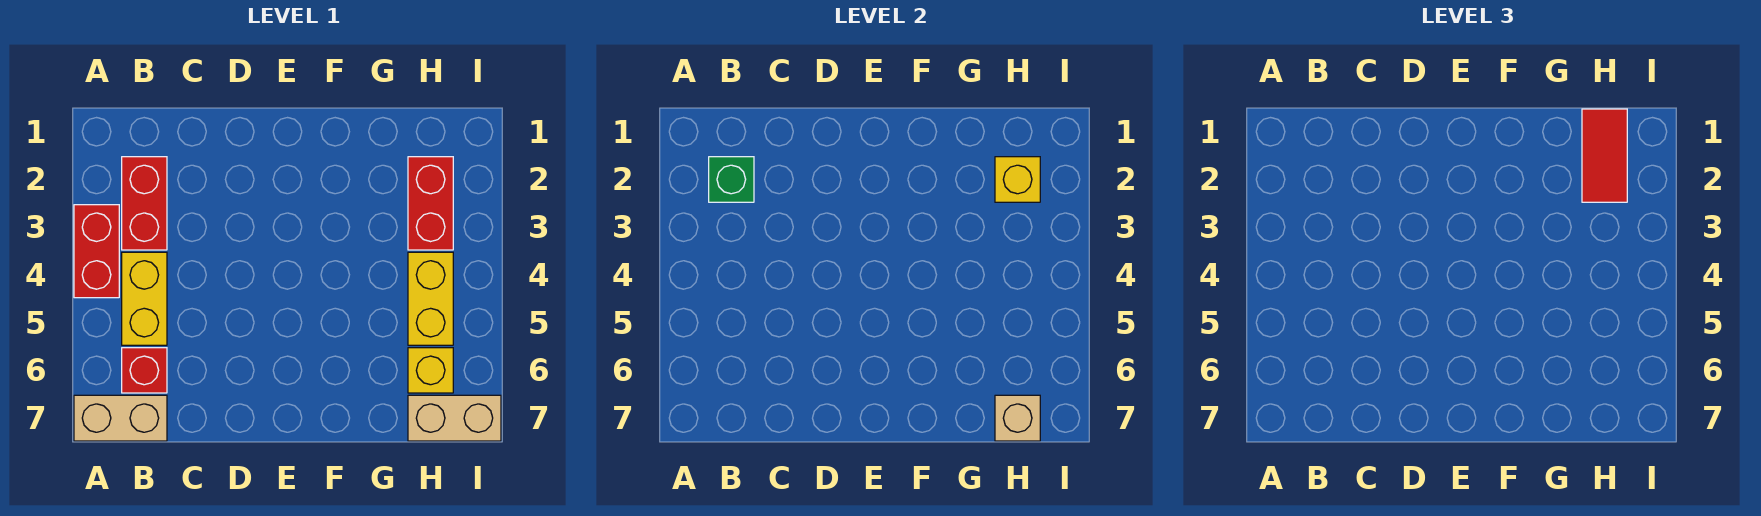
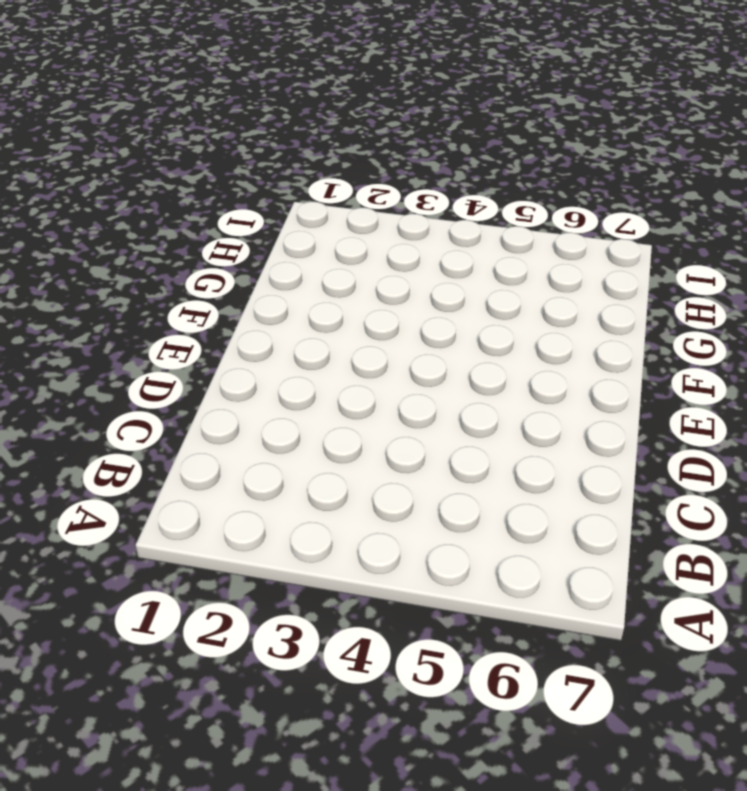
none -> red 1x2 brick [74,205,119,298]
none -> tan 1x2 brick [74,395,167,441]
none -> red 1x2 brick [122,157,167,250]

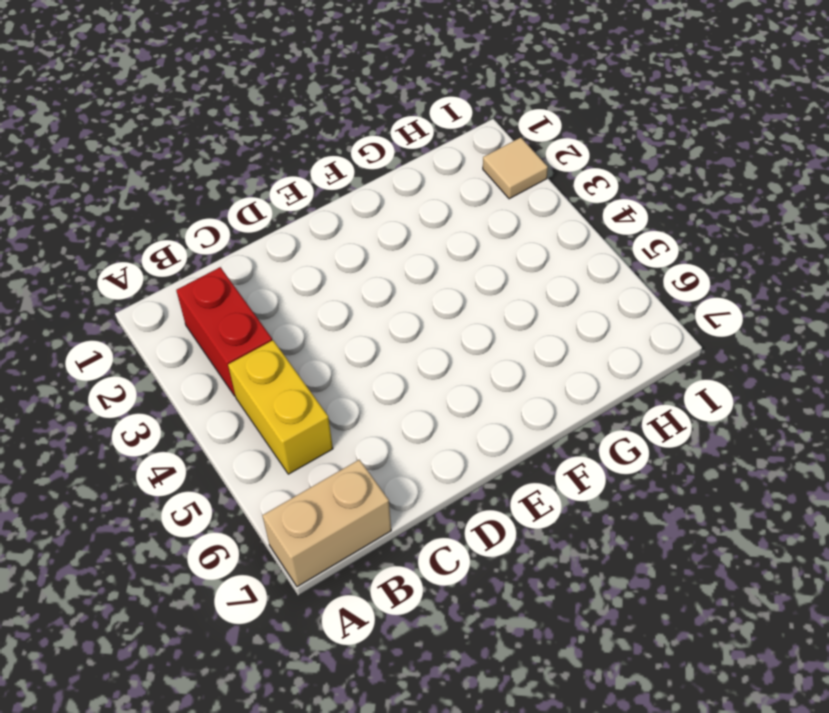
tan 1x1 tile [483,137,548,199] -> none
none -> red 1x2 brick [74,205,119,298]
none -> red 1x1 brick [122,348,167,393]
none -> red 1x2 brick [408,157,453,250]

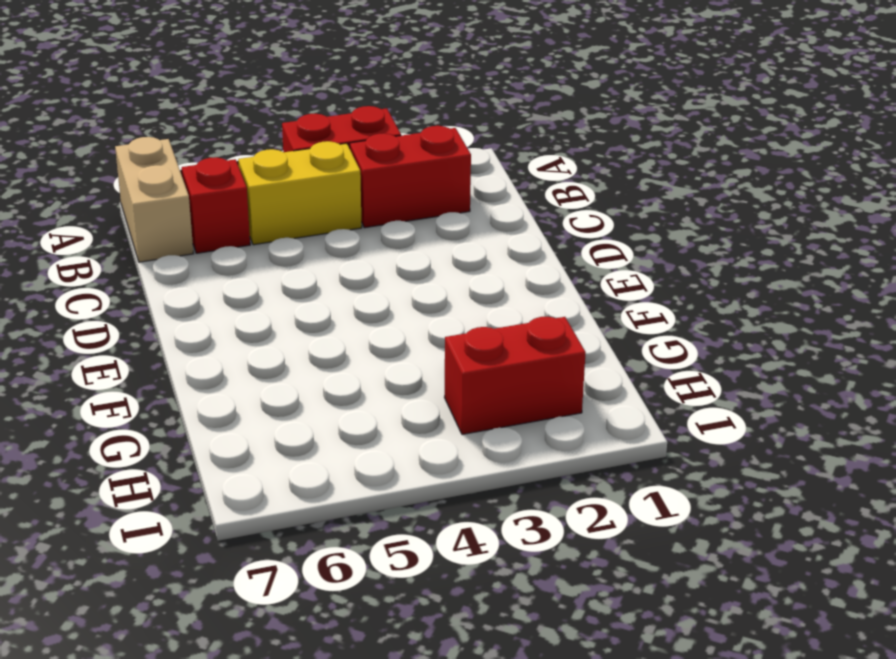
none -> yellow 1x2 brick [408,252,453,345]
none -> yellow 1x1 brick [408,348,453,393]
none -> tan 1x2 brick [408,395,501,441]

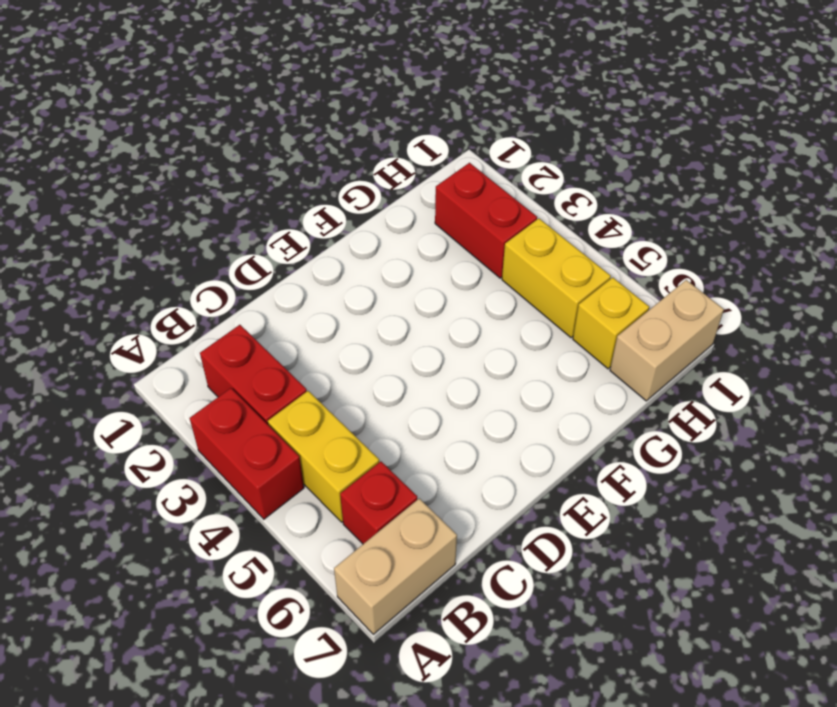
none -> green 1x1 brick [709,157,754,202]
none -> yellow 1x1 brick [995,157,1040,202]
none -> tan 1x1 brick [995,395,1040,441]

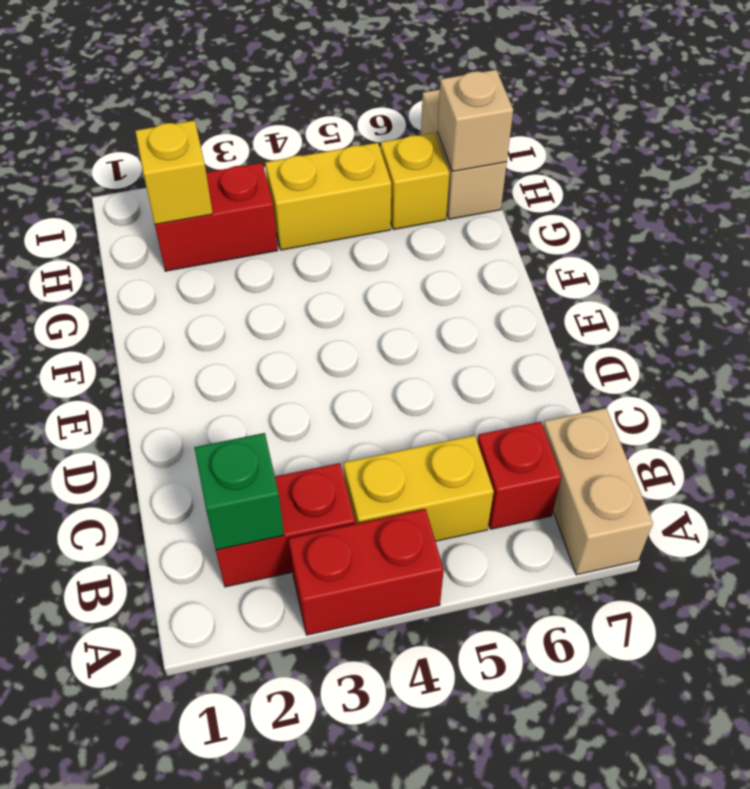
none -> red 1x2 tile [1582,109,1627,202]

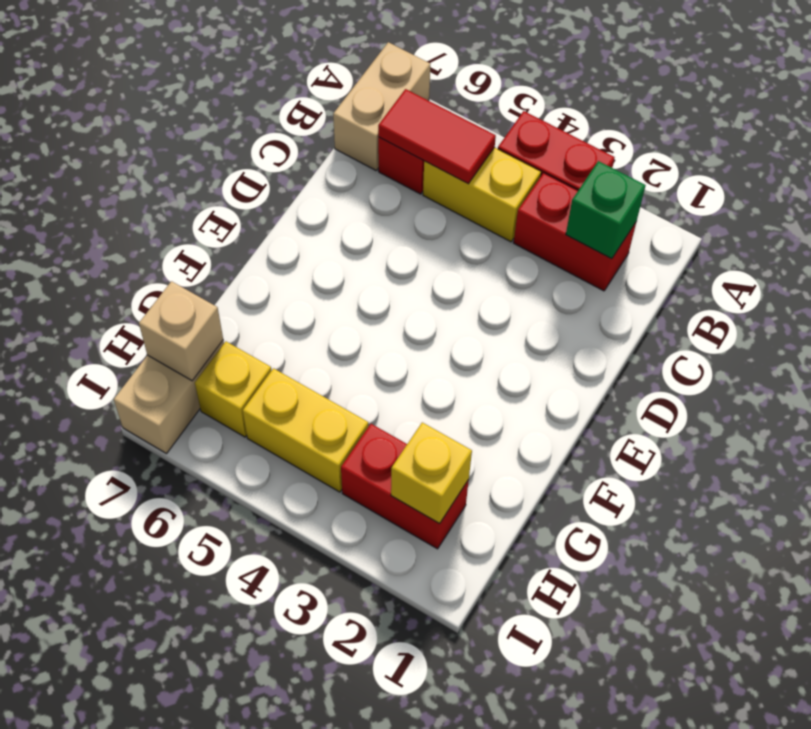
red 1x2 tile [378,89,496,184] -> red 1x2 tile moved to [1582,109,1627,202]

